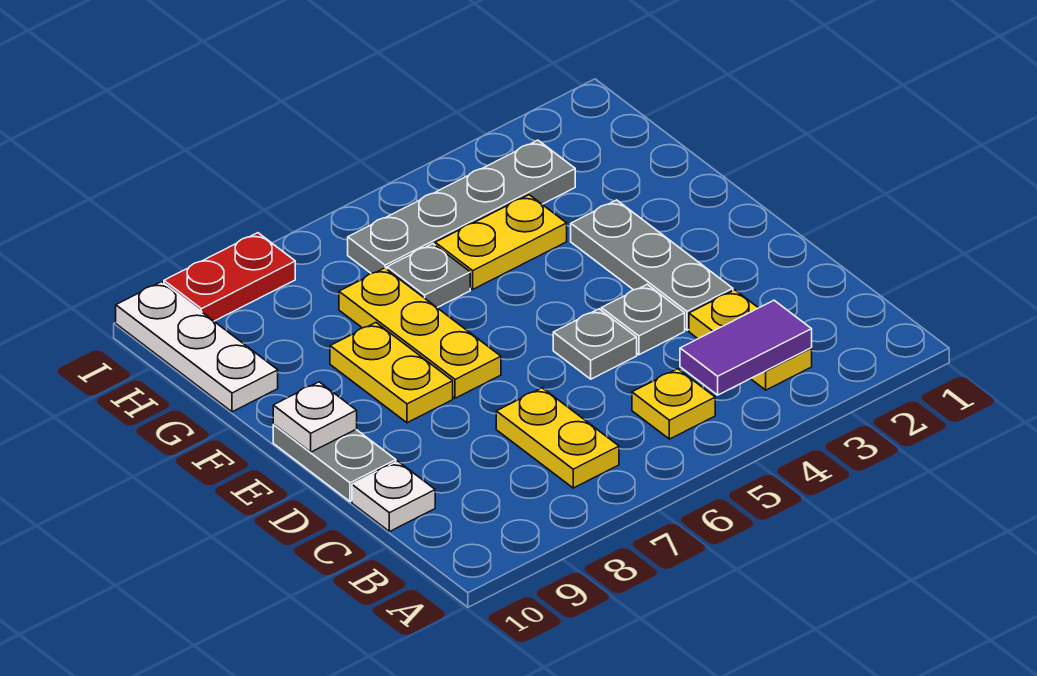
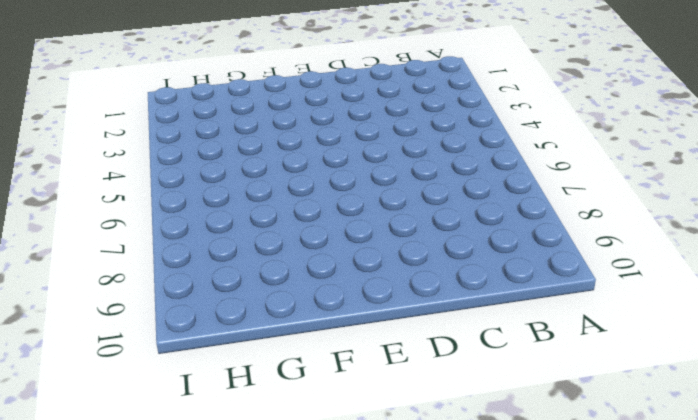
none -> yellow 1x2 plate [689,290,812,390]
none -> yellow 1x1 plate [632,369,715,439]
none -> yellow 1x2 plate [496,388,619,488]

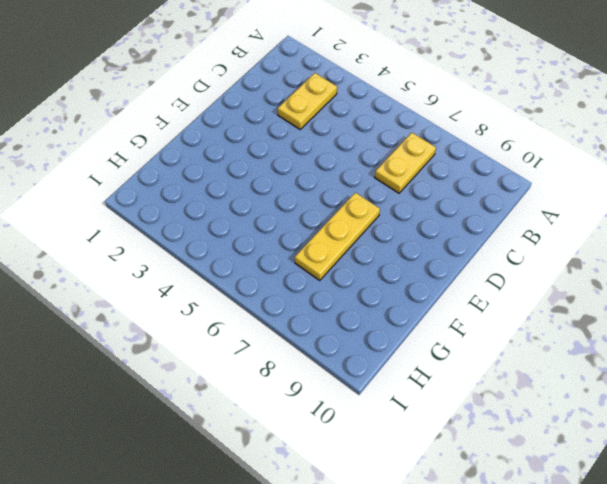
none -> yellow 1x1 plate [632,369,715,439]
none -> white 1x1 plate [352,461,435,532]
none -> grey 1x3 plate [571,200,733,330]

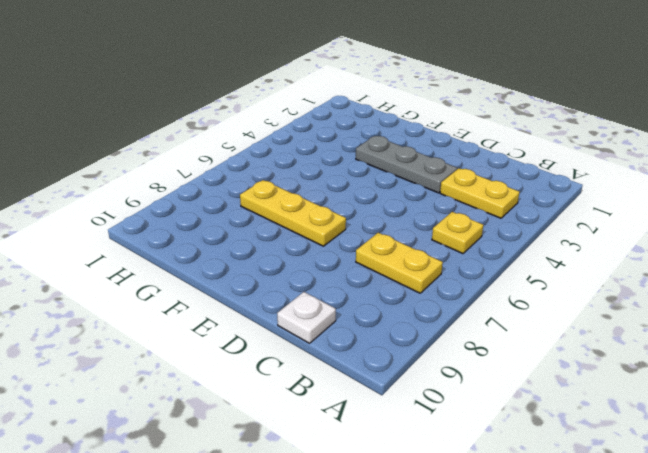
none -> grey 1x1 plate [601,284,685,355]
none -> grey 1x1 plate [553,309,637,379]
none -> grey 1x2 plate [273,425,396,502]

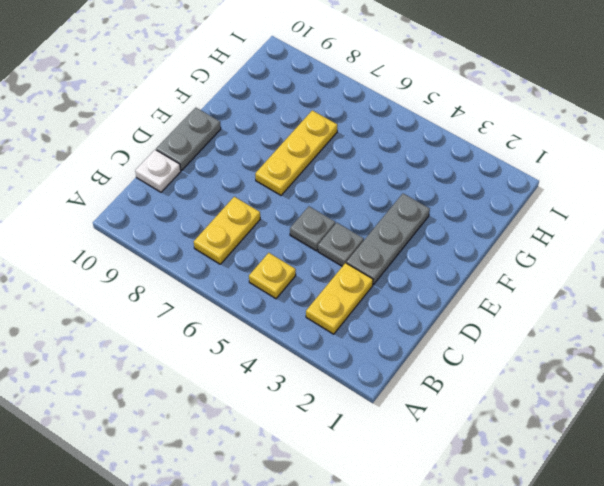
none -> yellow 1x2 plate [330,323,453,423]
none -> yellow 1x2 plate [435,195,567,289]
none -> grey 1x1 plate [387,244,470,308]

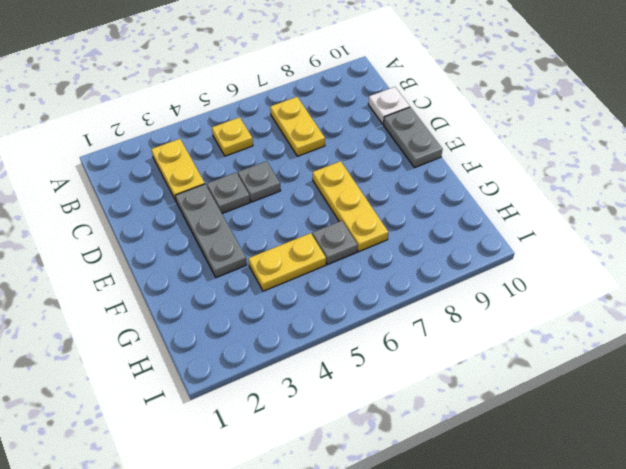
none -> yellow 1x2 plate [330,323,453,423]
none -> white 1x3 plate [116,282,278,412]
none -> grey 1x4 plate [348,140,575,274]

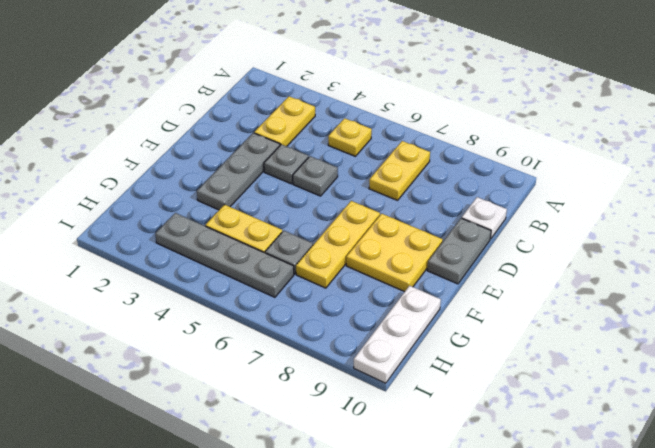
yellow 2x2 plate [346,214,443,292] -> yellow 1x2 plate [330,323,453,423]
none -> red 1x2 plate [164,233,295,321]
none -> purple 1x2 tile [680,300,812,395]
none -> white 1x1 plate [273,382,357,452]

